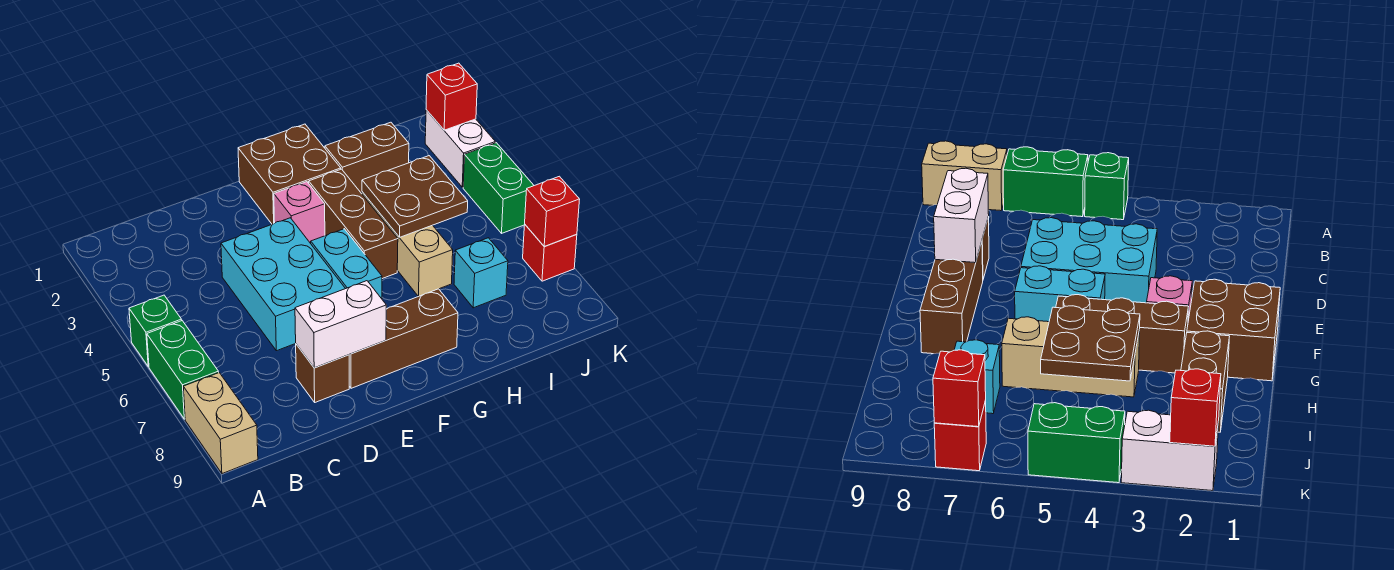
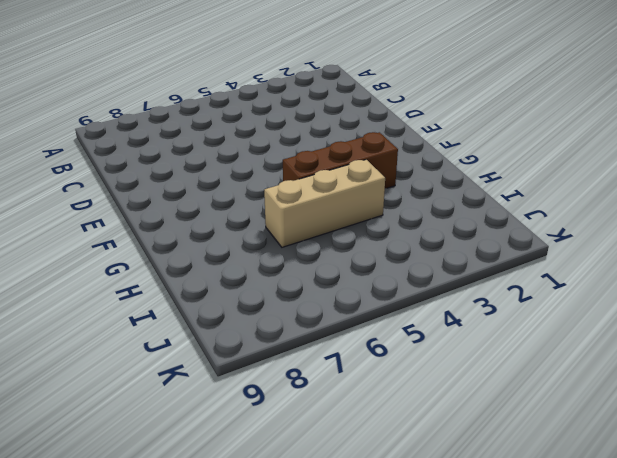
none -> green 1x1 brick [129,295,182,367]
none -> green 1x2 brick [147,321,219,419]
none -> tan 1x2 brick [183,373,258,474]

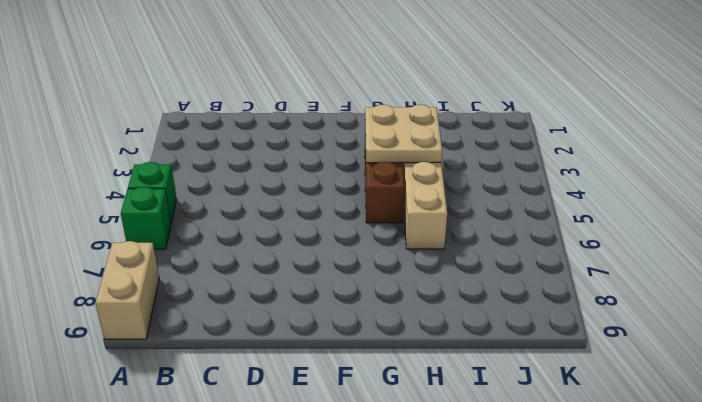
green 1x1 brick [121,187,171,249] -> green 1x2 brick [147,321,219,419]
tan 2x2 plate [365,105,442,163] -> brown 2x2 plate [362,156,468,237]
none -> cyan 2x3 brick [221,218,345,351]
none -> brown 1x1 brick [296,344,349,402]
none -> brown 1x3 brick [349,289,458,388]

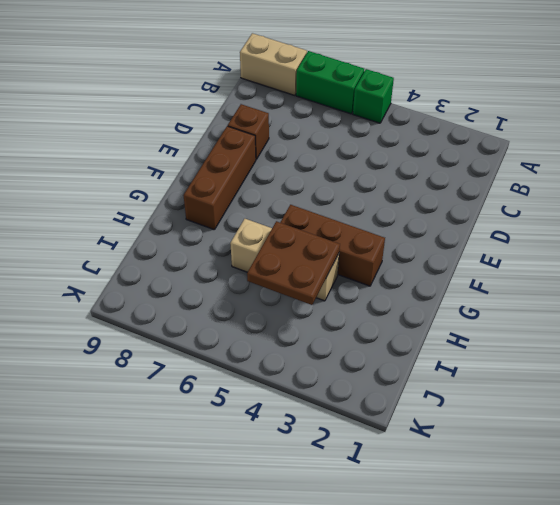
none -> cyan 2x3 brick [221,218,345,351]
none -> brown 2x2 brick [238,124,341,224]
none -> pink 1x1 brick [274,182,325,243]

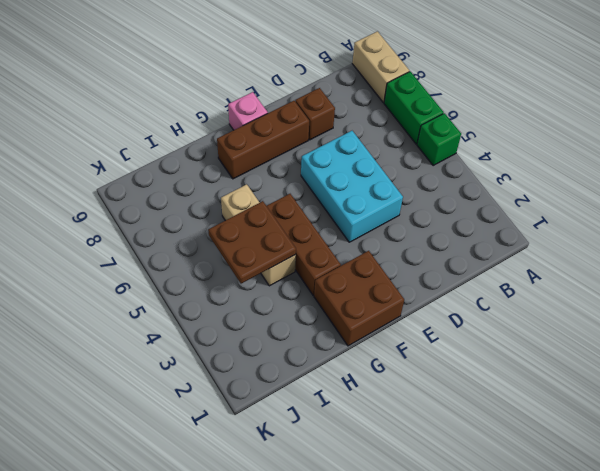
pink 1x1 brick [228,92,268,130] -> pink 1x1 brick moved to [274,182,325,243]
none -> cyan 1x2 brick [311,229,382,299]
none -> brown 1x2 brick [325,122,409,194]
none -> cyan 1x1 brick [454,238,508,308]

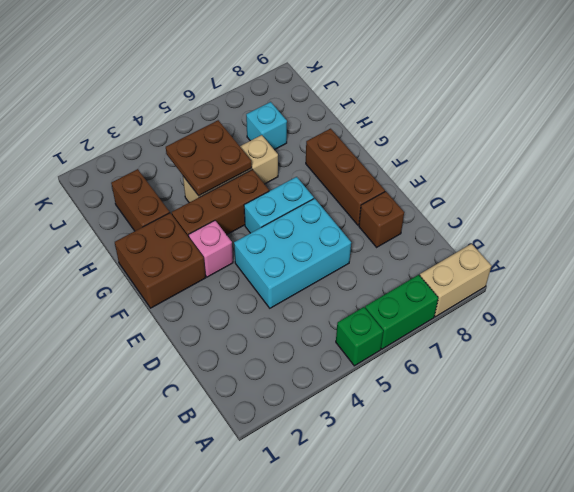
none -> white 1x2 brick [425,110,495,187]
none -> green 1x2 brick [463,143,534,233]
none -> red 1x1 brick [523,225,577,281]

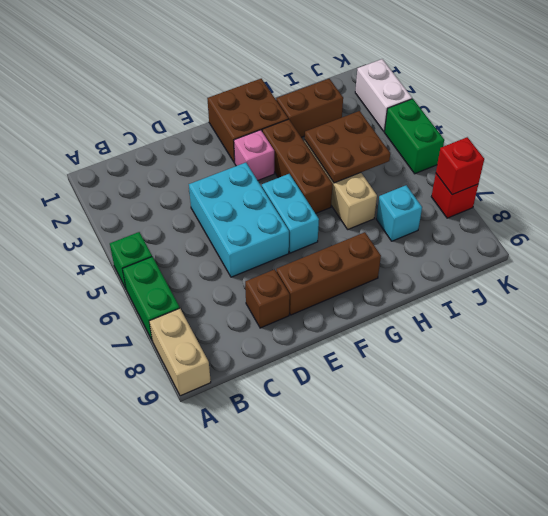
none -> white 1x2 brick [295,281,386,368]
none -> red 1x1 brick [426,63,477,130]

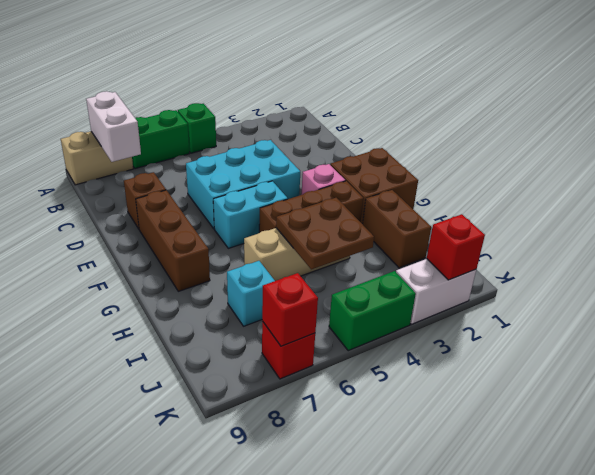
white 1x2 brick [86,91,141,162] -> white 1x2 brick moved to [295,281,386,368]

